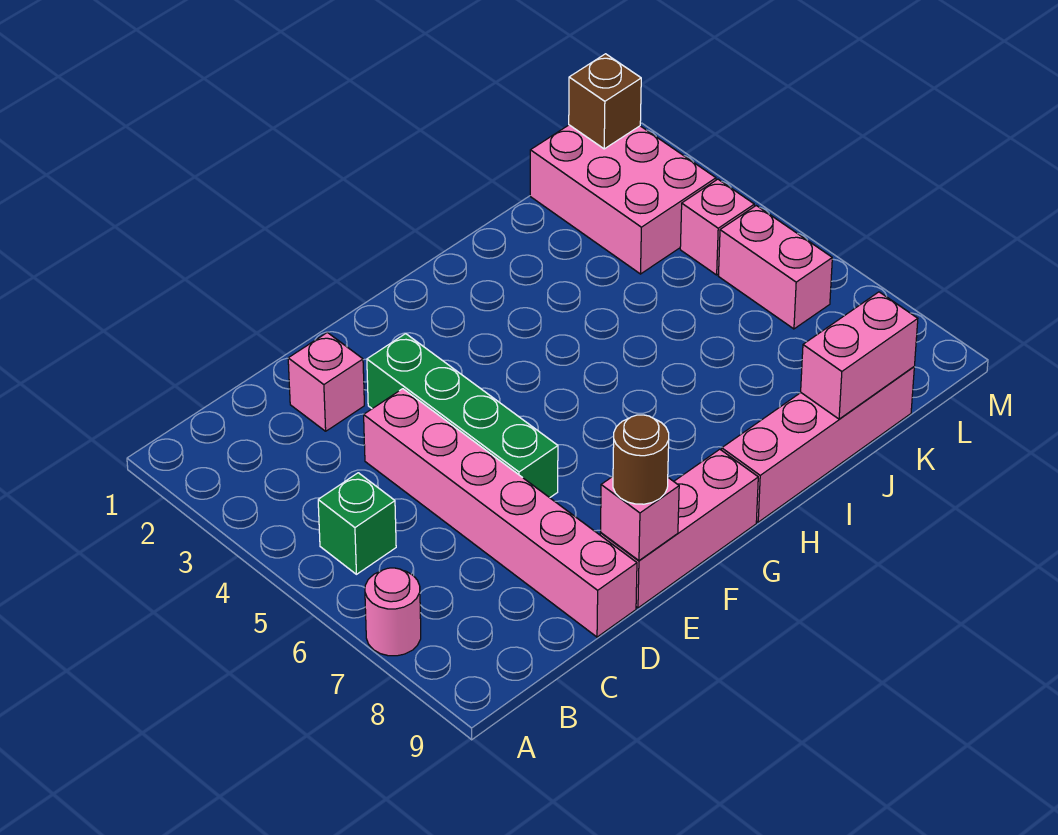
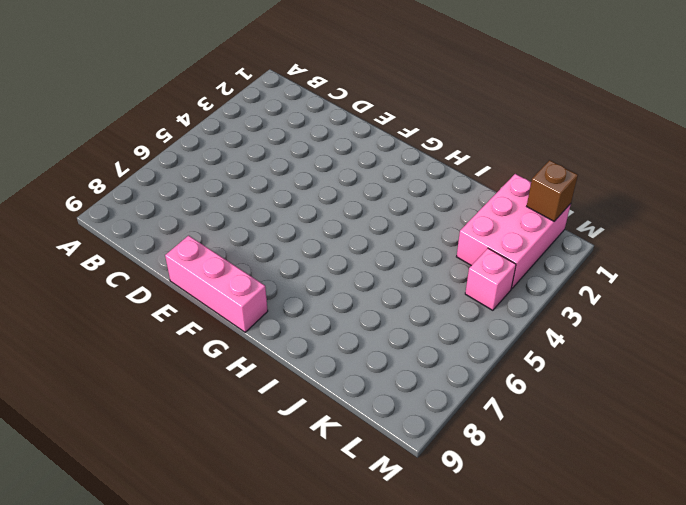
none -> pink 1x1 round brick [365,568,421,656]
none -> green 1x1 brick [318,473,396,574]
none -> pink 1x1 brick [288,333,364,431]

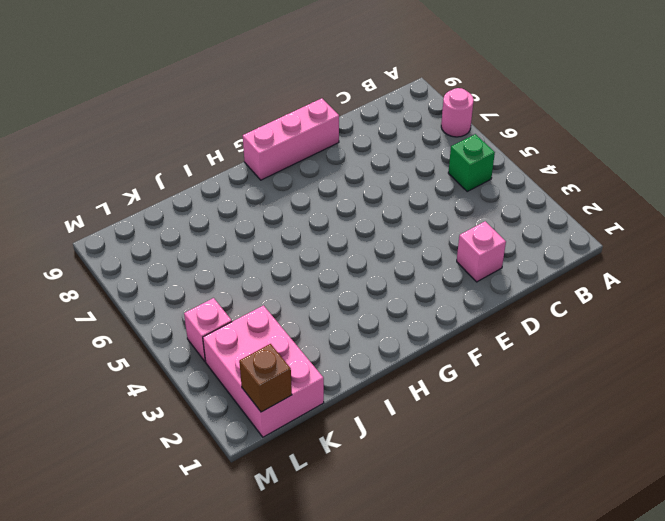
none -> pink 1x6 brick [364,389,637,637]
none -> green 1x4 brick [367,334,558,498]
none -> pink 1x4 brick [722,367,914,522]

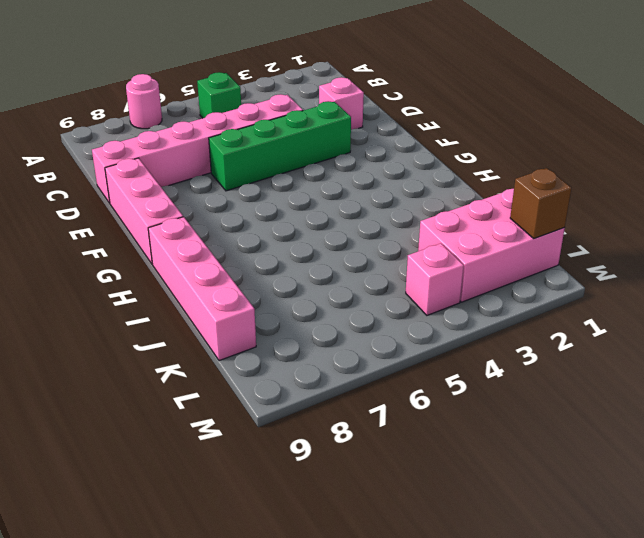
none -> pink 1x2 brick [719,206,832,329]
none -> pink 1x1 brick [601,477,679,560]
none -> pink 1x2 brick [801,292,918,419]

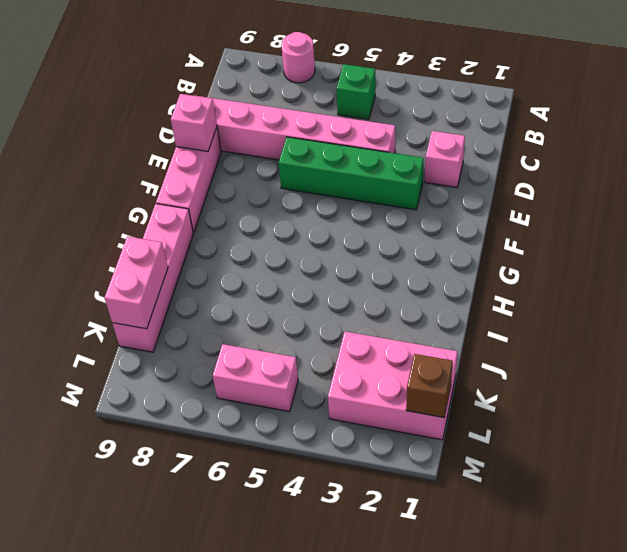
none -> pink 1x1 brick [680,179,754,275]
none -> brown 1x1 round brick [613,415,669,504]

